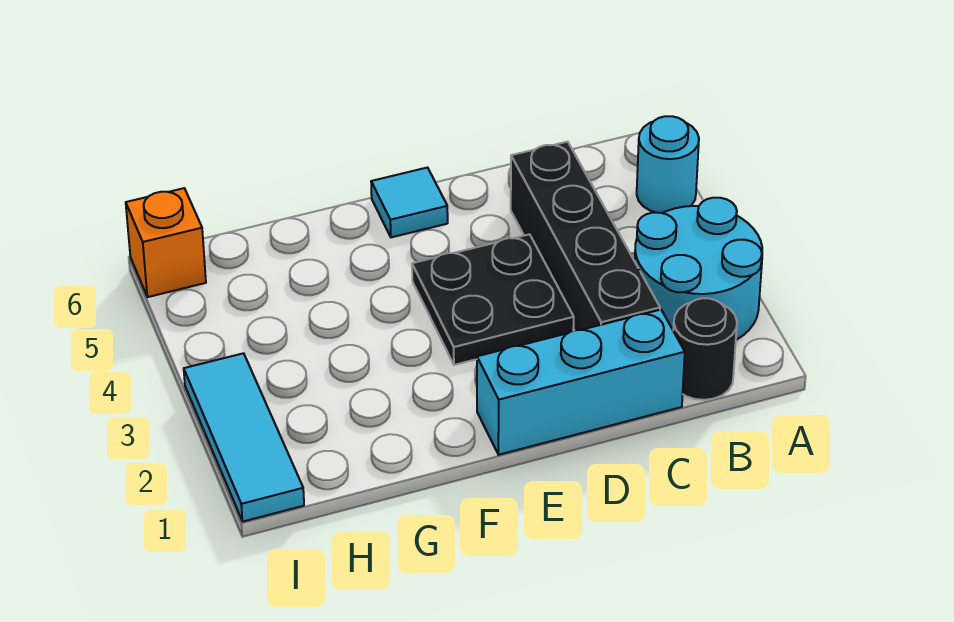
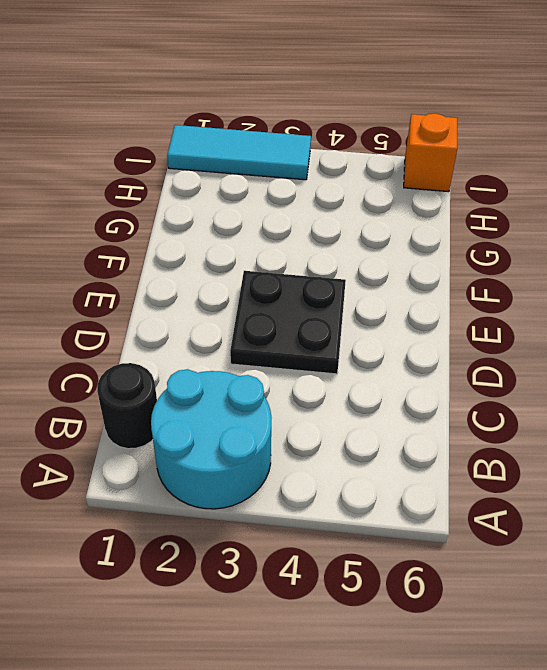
none -> cyan 1x1 round brick [637,116,699,213]
none -> cyan 1x3 brick [477,310,685,455]

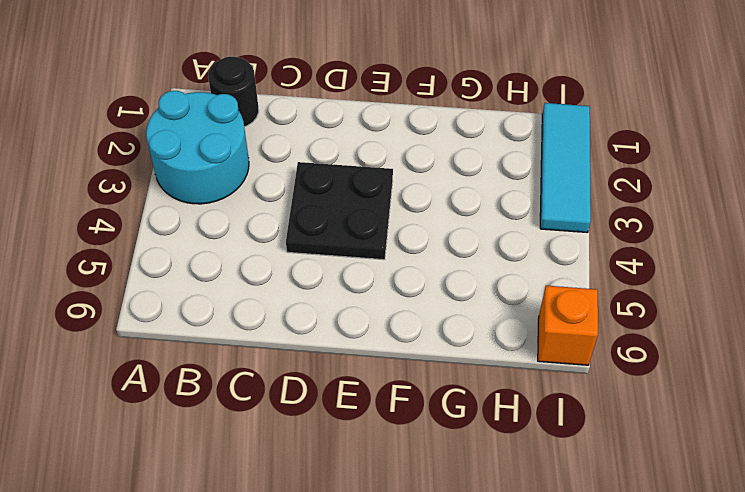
none -> cyan 1x1 round brick [637,116,699,213]
none -> cyan 1x3 brick [477,310,685,455]

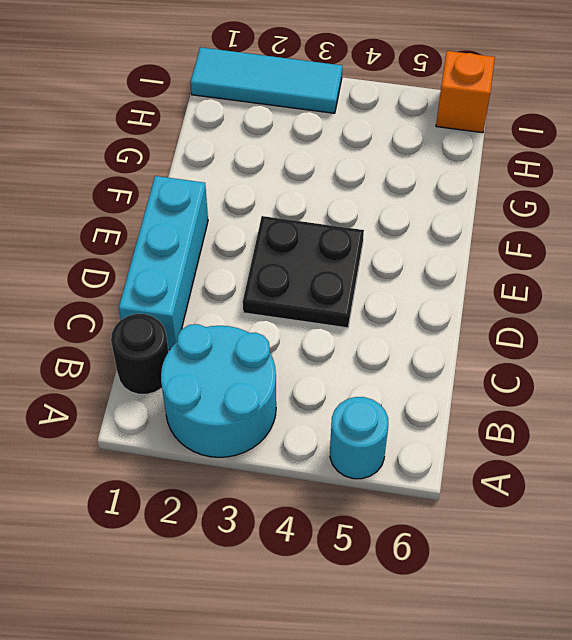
none -> black 1x4 brick [511,142,660,331]
none -> cyan 1x1 tile [371,168,448,237]

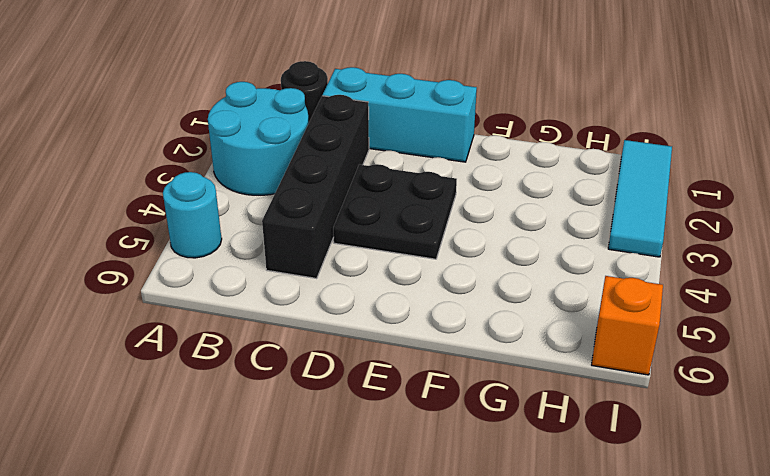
none -> cyan 1x1 tile [371,168,448,237]

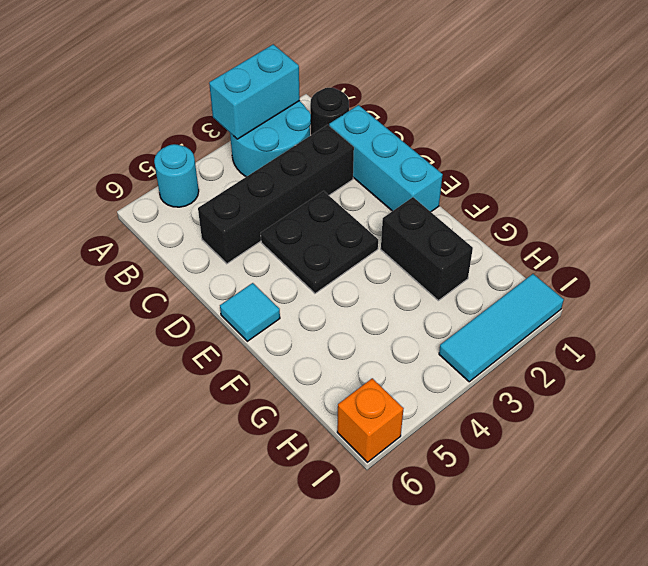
cyan 1x2 brick [209,44,300,139] -> none
black 1x2 brick [381,197,473,301] -> none

